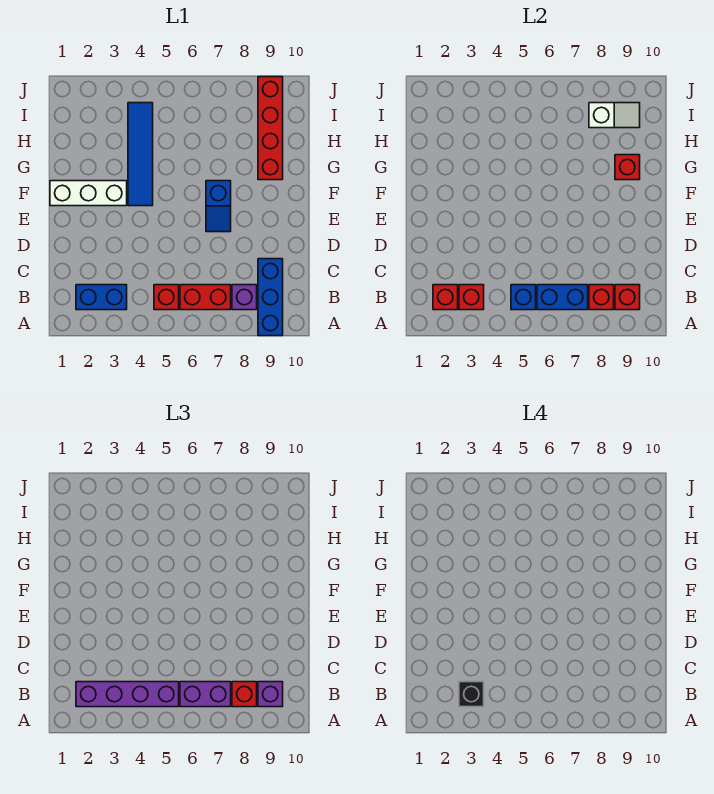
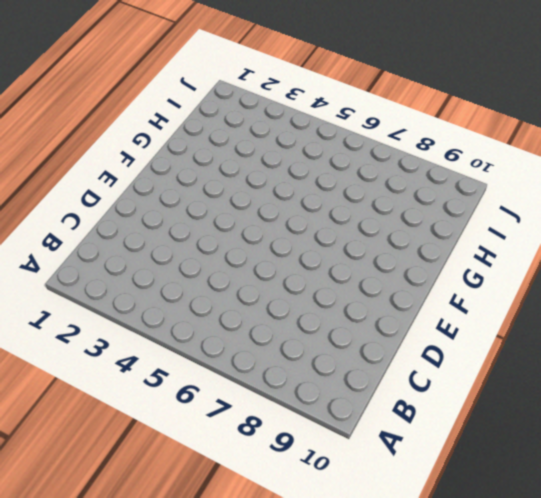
none -> blue 1x3 brick [258,259,283,336]
none -> blue 1x2 brick [76,285,127,310]
none -> red 1x1 brick [154,285,179,310]

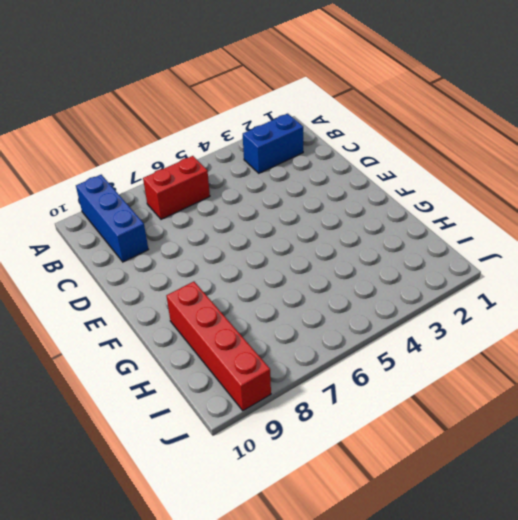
none -> red 1x1 brick [154,285,179,310]
none -> purple 1x1 brick [232,285,257,310]
none -> blue 1x2 slope [206,181,231,232]

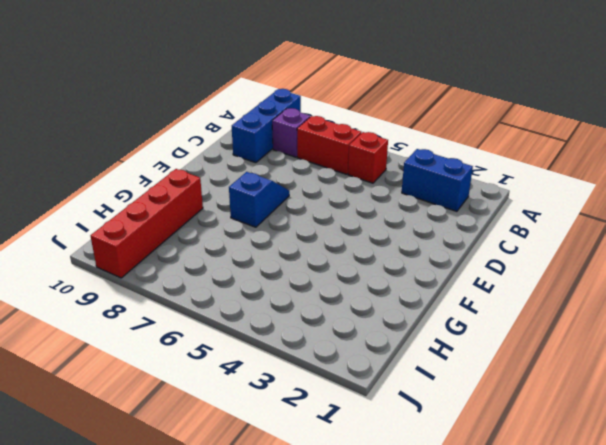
none -> white 1x3 brick [50,181,127,206]
none -> blue 1x4 tile [128,103,153,206]
none -> red 1x1 brick [433,285,458,310]

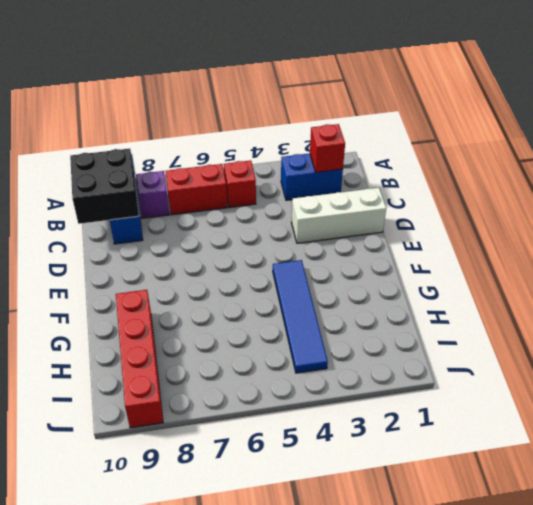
black 2x2 brick [70,149,139,224] -> red 1x1 brick [615,285,640,310]
white 1x3 brick [291,188,386,243] -> white 1x3 brick moved to [50,181,127,206]
none -> blue 1x2 slope [206,181,231,232]
none -> red 1x1 brick [459,285,484,310]
none -> blue 1x1 brick [511,285,536,310]

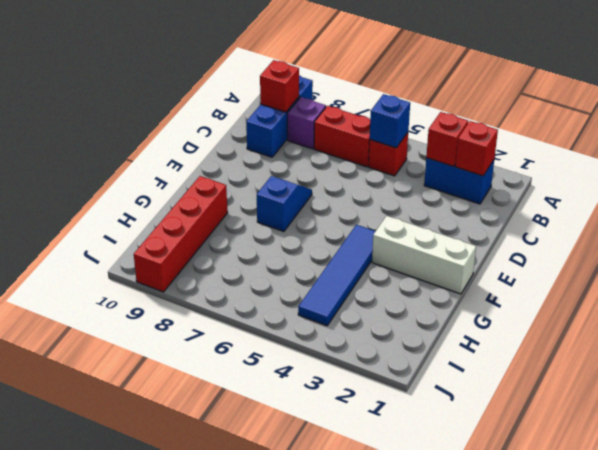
none -> blue 1x2 brick [537,285,588,310]
none -> red 1x1 brick [589,285,614,310]
none -> red 1x1 brick [615,155,640,180]

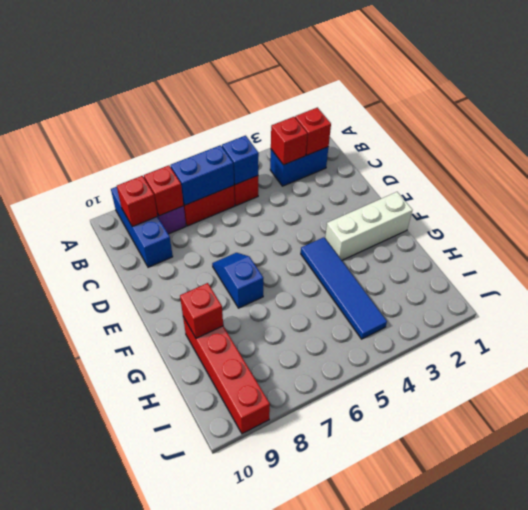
none -> white 1x2 slope [589,103,640,128]
none -> purple 1x4 brick [76,682,179,707]
none -> purple 1x2 brick [180,682,231,707]

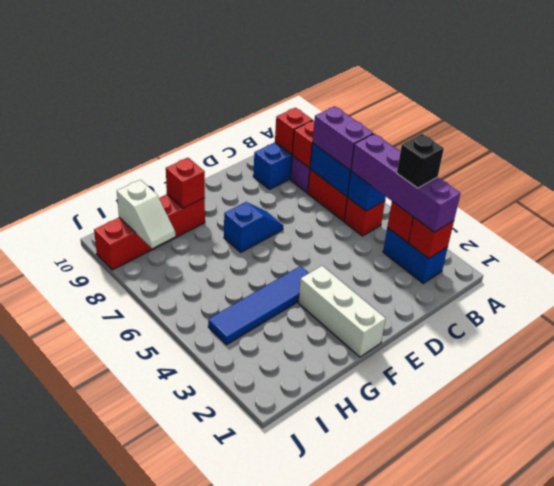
white 1x2 slope [117,180,175,248] -> white 1x2 slope turned to [589,103,640,128]
none -> red 1x1 brick [232,682,257,707]
none -> purple 1x1 brick [258,682,283,707]

